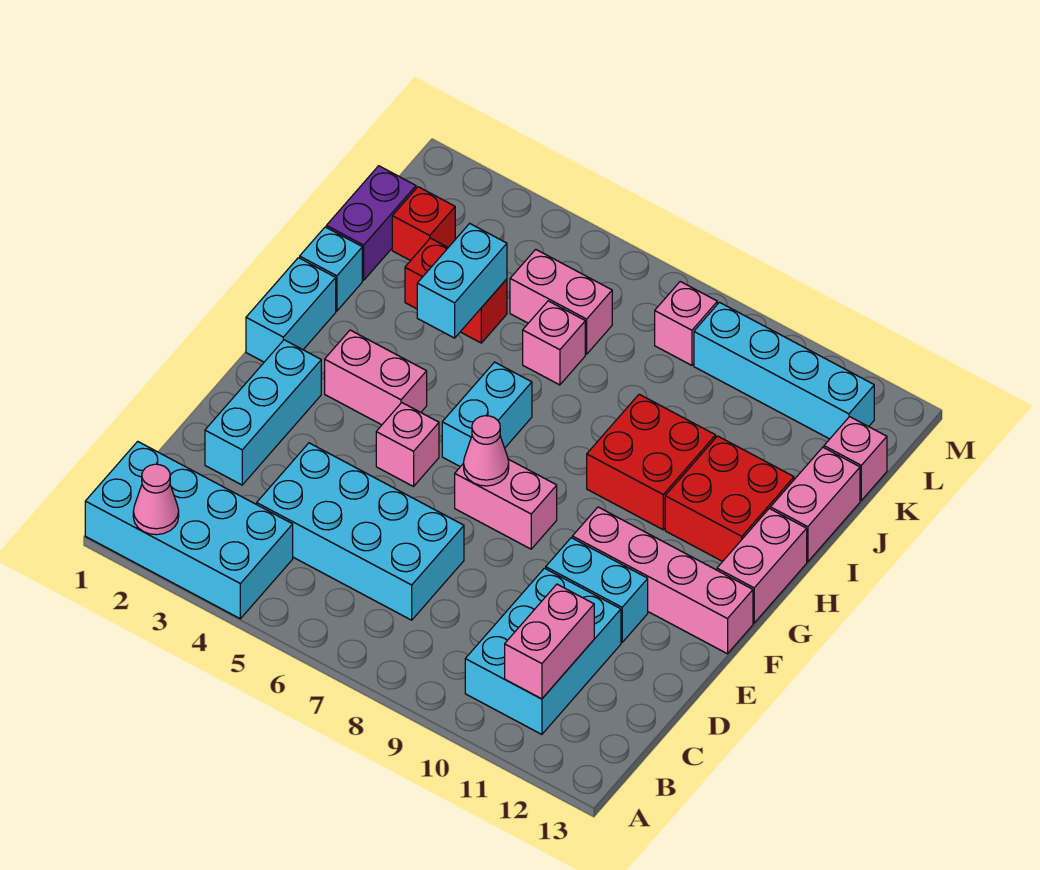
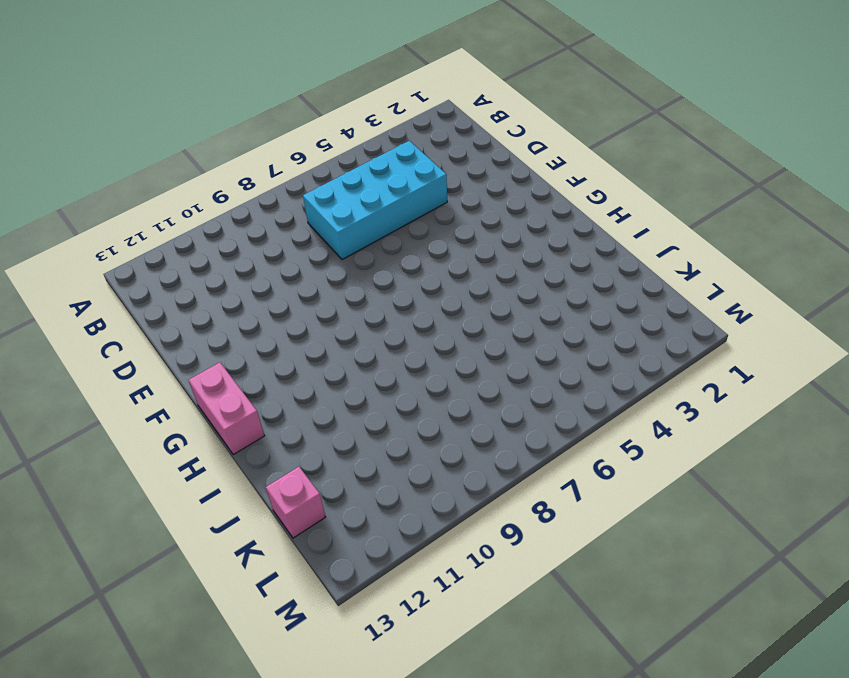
none -> cyan 2x4 brick [85,441,293,619]
none -> cyan 2x3 brick [465,568,621,734]
none -> cyan 1x3 brick [205,340,321,485]

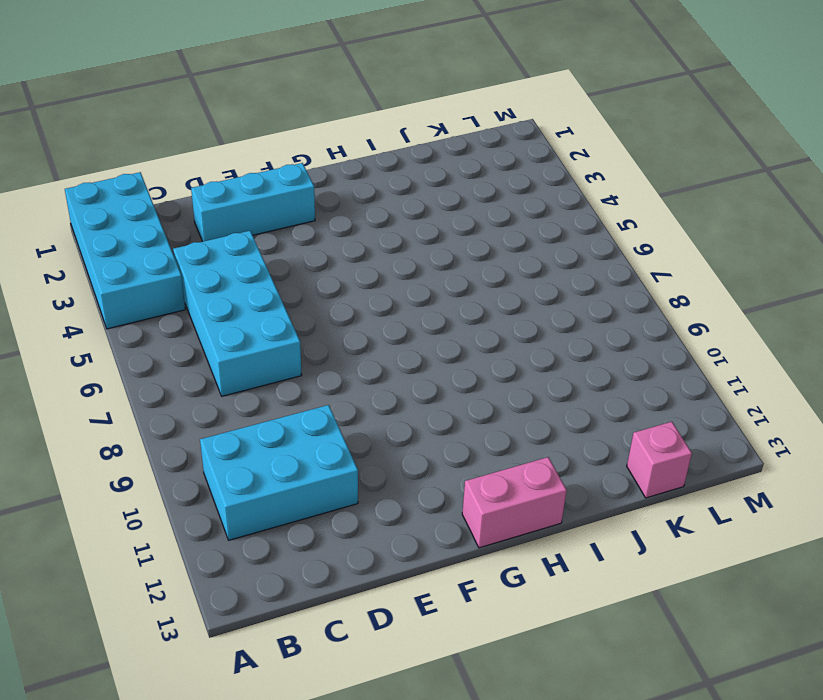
none -> cyan 1x2 brick [546,538,648,642]
none -> pink 1x1 brick [376,403,439,487]
none -> pink 1x2 brick [455,459,557,549]

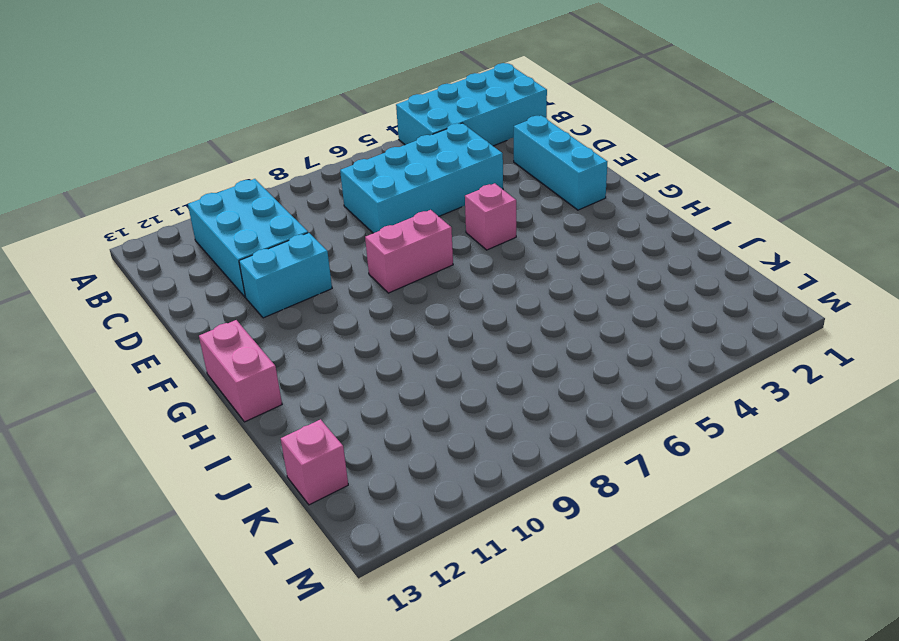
none -> pink 1x4 brick [572,507,753,654]
none -> cyan 1x2 brick [246,258,336,362]
none -> pink 1x2 brick [325,330,427,425]

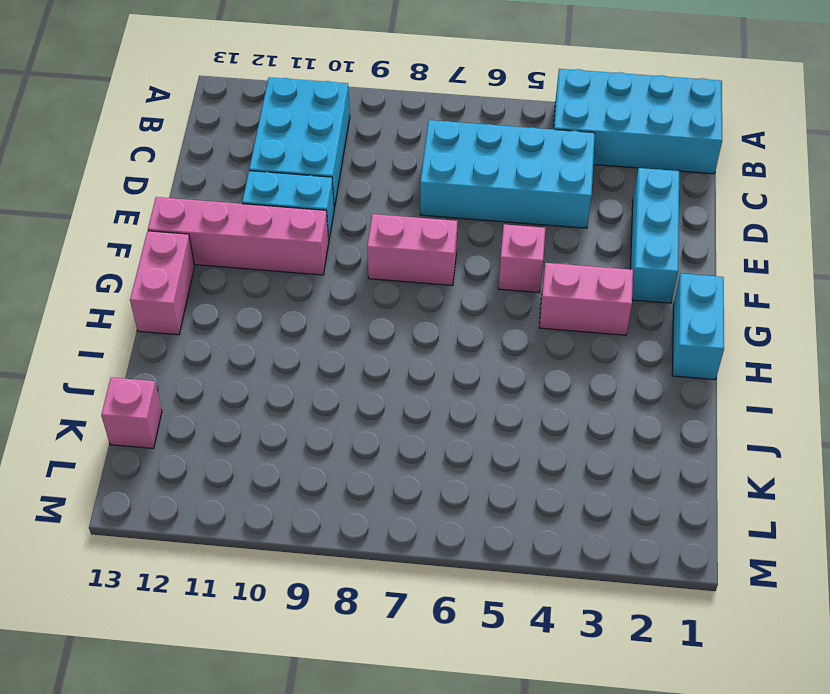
none -> cyan 1x2 brick [442,362,532,467]
none -> red 2x2 brick [587,394,716,530]
none -> red 2x2 brick [665,436,794,561]

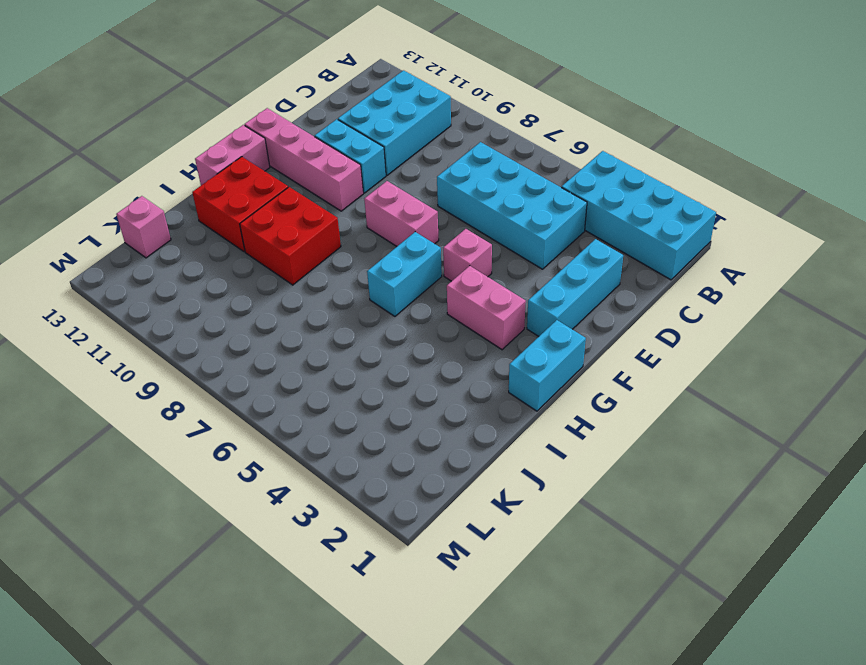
none -> cyan 1x1 brick [300,227,362,311]
none -> pink 1x2 brick [770,447,860,562]
none -> purple 1x2 brick [326,166,416,280]

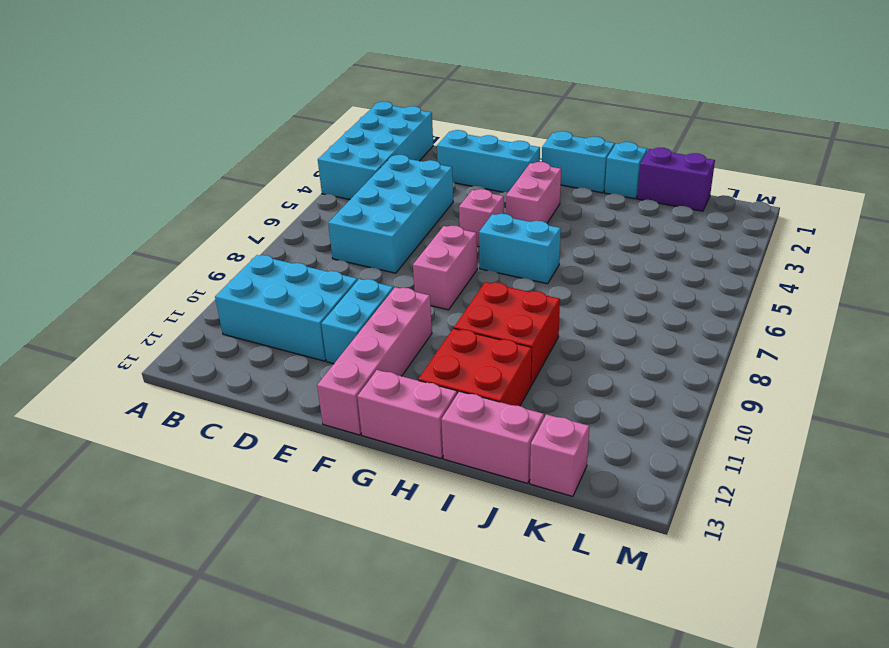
none -> red 1x2 brick [405,238,507,343]
none -> pink 1x1 brick [523,301,585,385]
none -> red 1x1 brick [392,187,455,261]

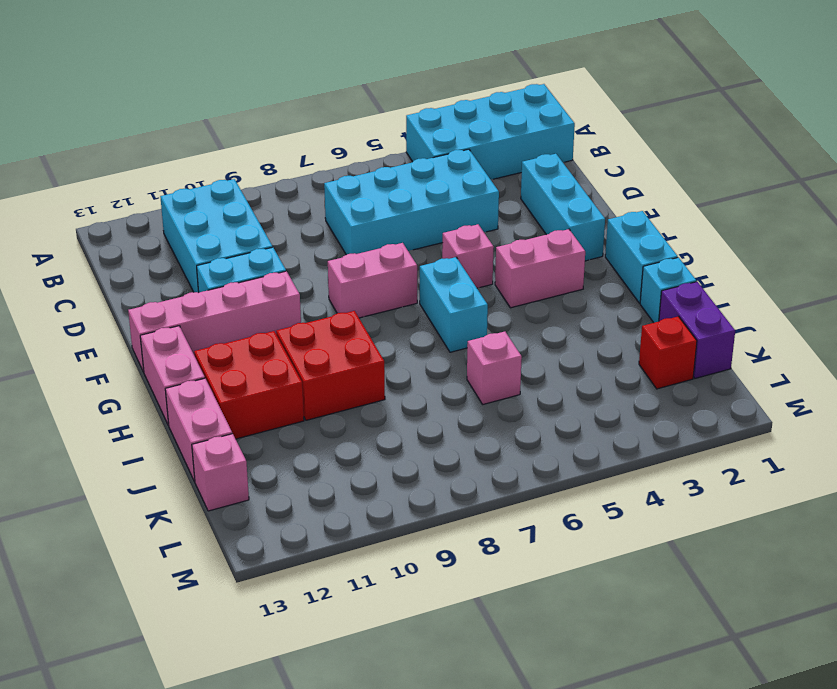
none -> red 1x2 brick [405,238,507,343]
none -> pink 1x2 brick [510,249,612,354]
none -> pink 1x1 brick [655,282,717,365]

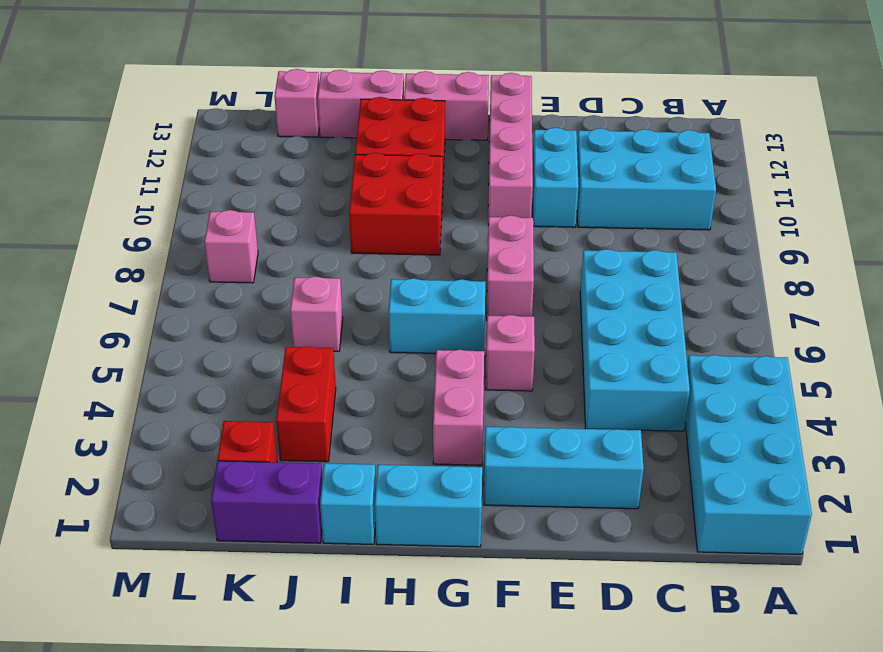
none -> pink 1x2 brick [510,249,612,354]
none -> cyan 1x4 brick [694,302,874,439]
none -> pink 1x1 cone [133,464,179,535]

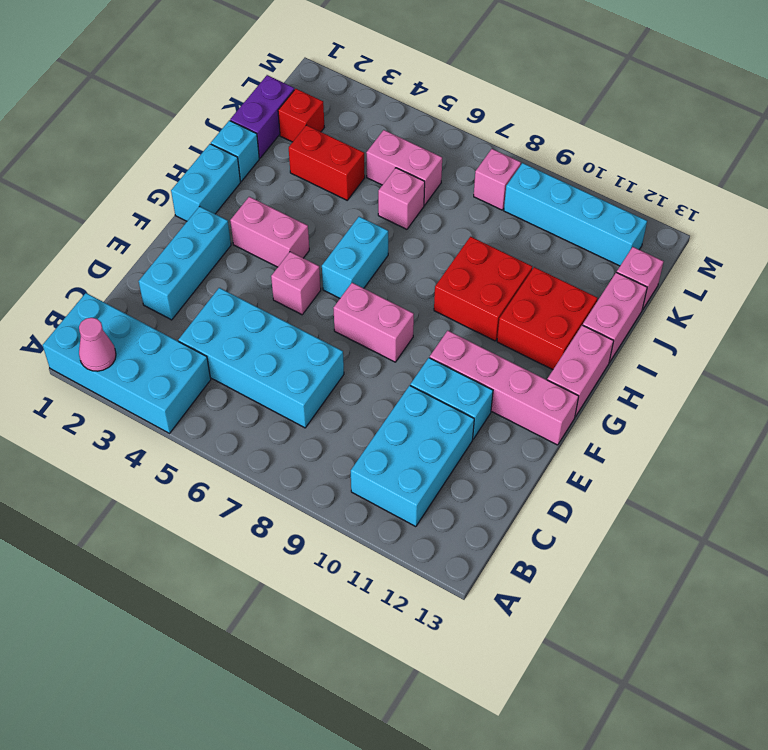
none -> pink 1x2 brick [505,584,594,699]
none -> pink 1x1 cone [464,416,509,486]
none -> cyan 1x2 brick [417,223,507,338]

